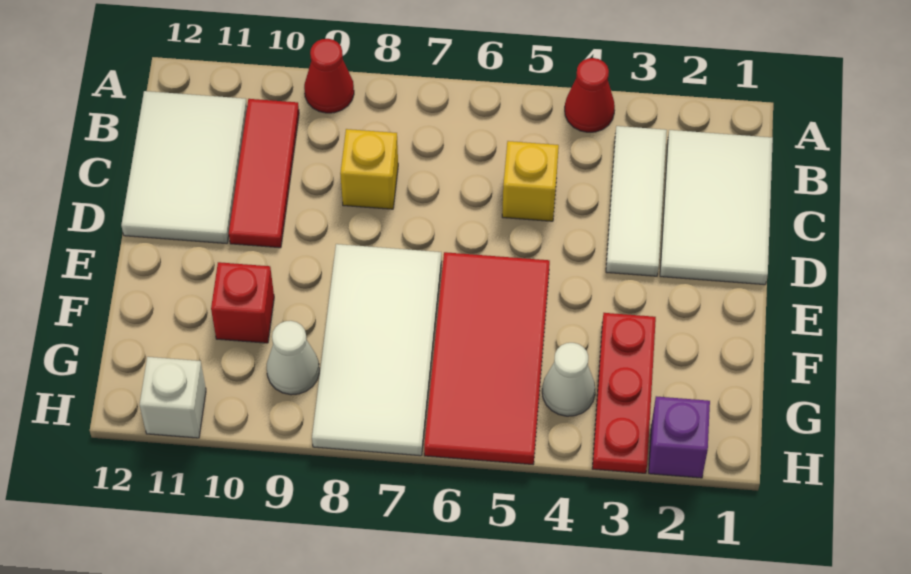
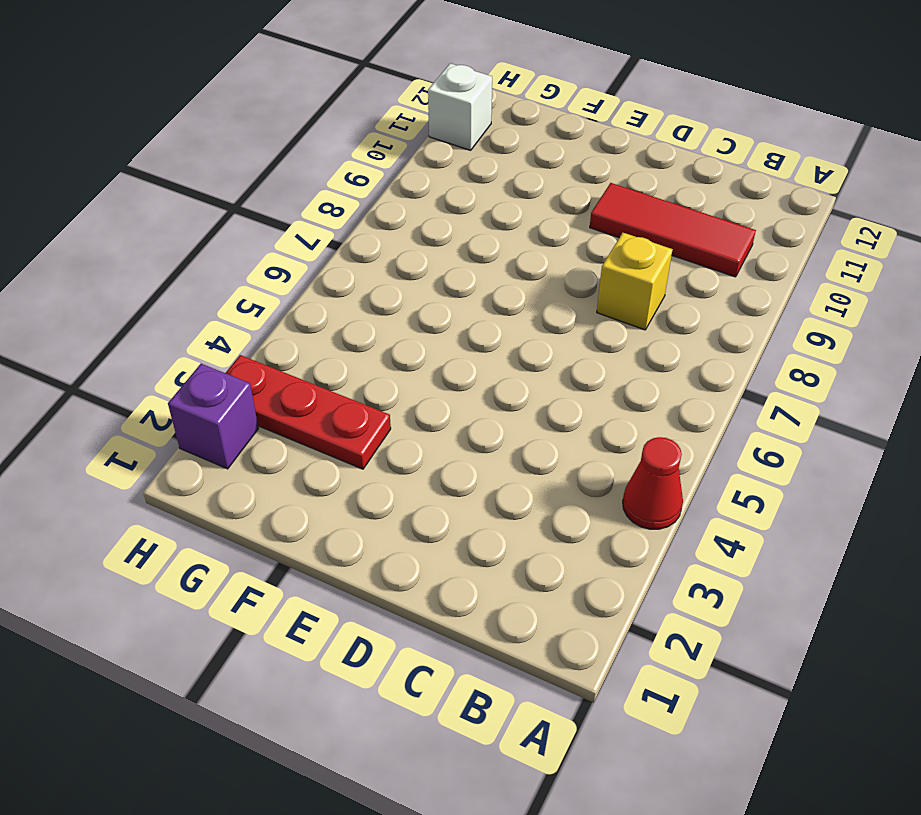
none -> red 1x1 cone [304,39,354,113]
none -> white 2x3 tile [660,130,773,285]
none -> white 1x3 tile [606,126,667,276]

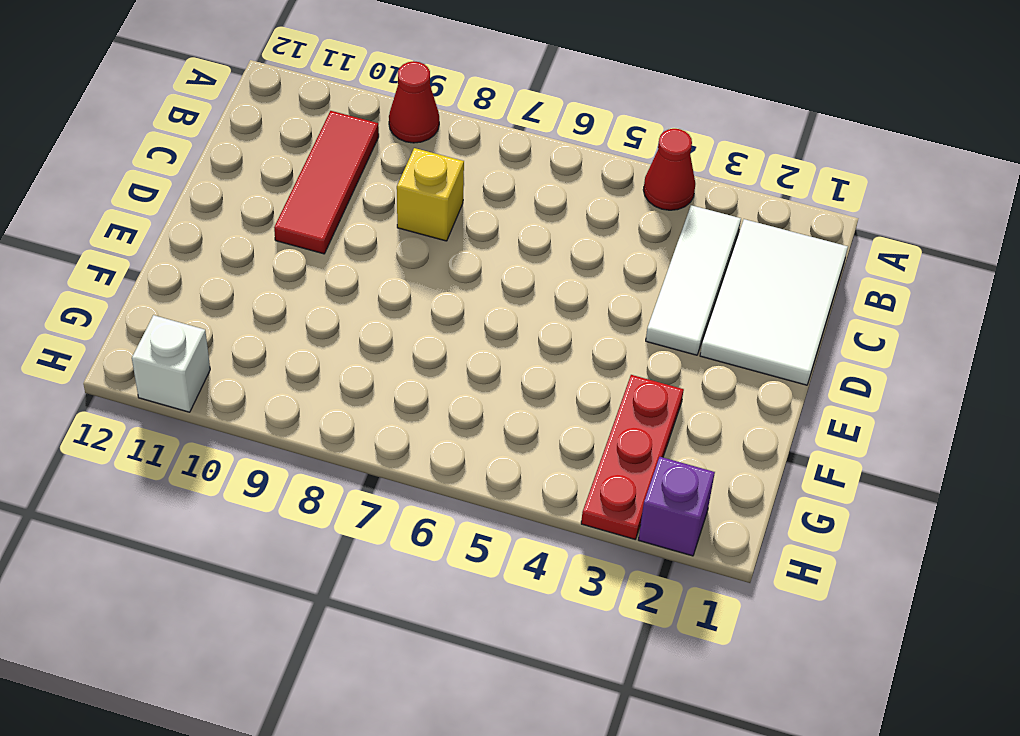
none -> white 2x3 tile [121,91,247,244]
none -> yellow 1x1 brick [502,141,559,221]
none -> red 2x4 tile [424,252,550,464]

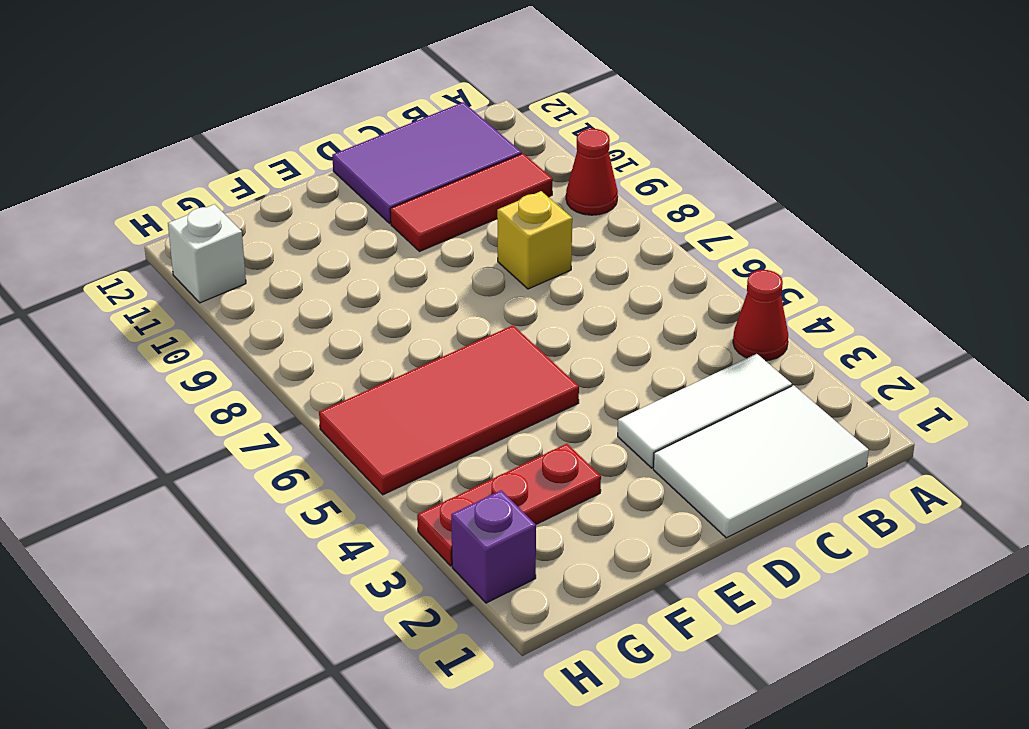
purple 2x3 tile [332,102,522,223] -> white 2x3 tile [121,91,247,244]
none -> yellow 1x1 brick [502,141,559,221]
none -> white 2x4 tile [312,244,442,456]
none -> red 1x1 brick [211,262,274,343]

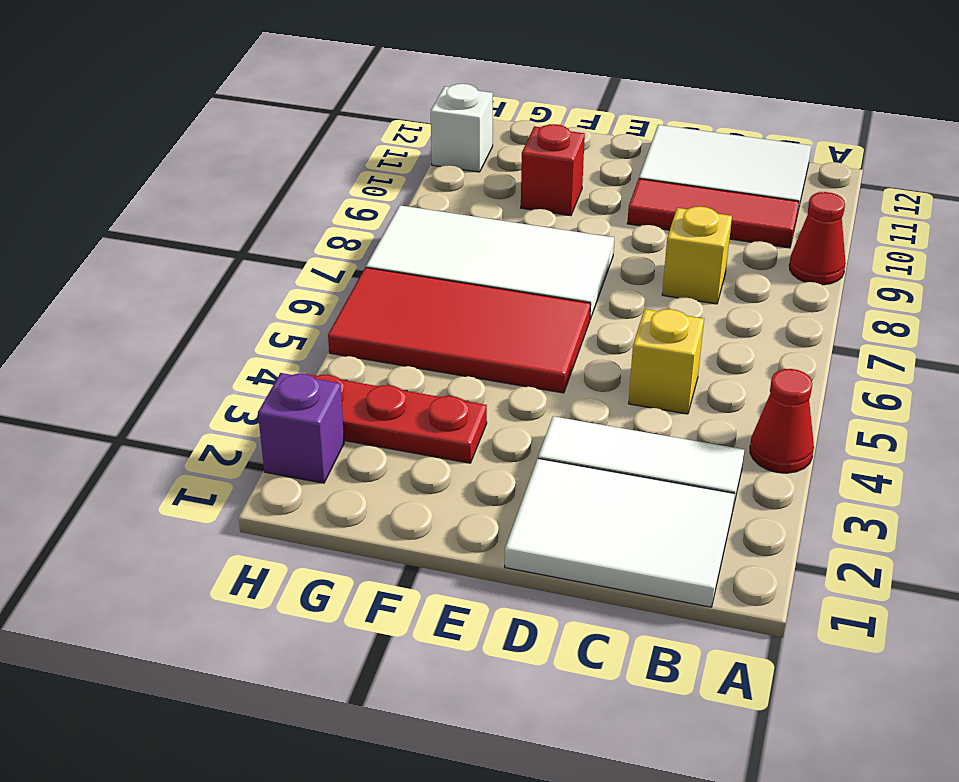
none -> white 1x1 cone [542,343,595,416]
none -> white 1x1 cone [267,321,319,395]

